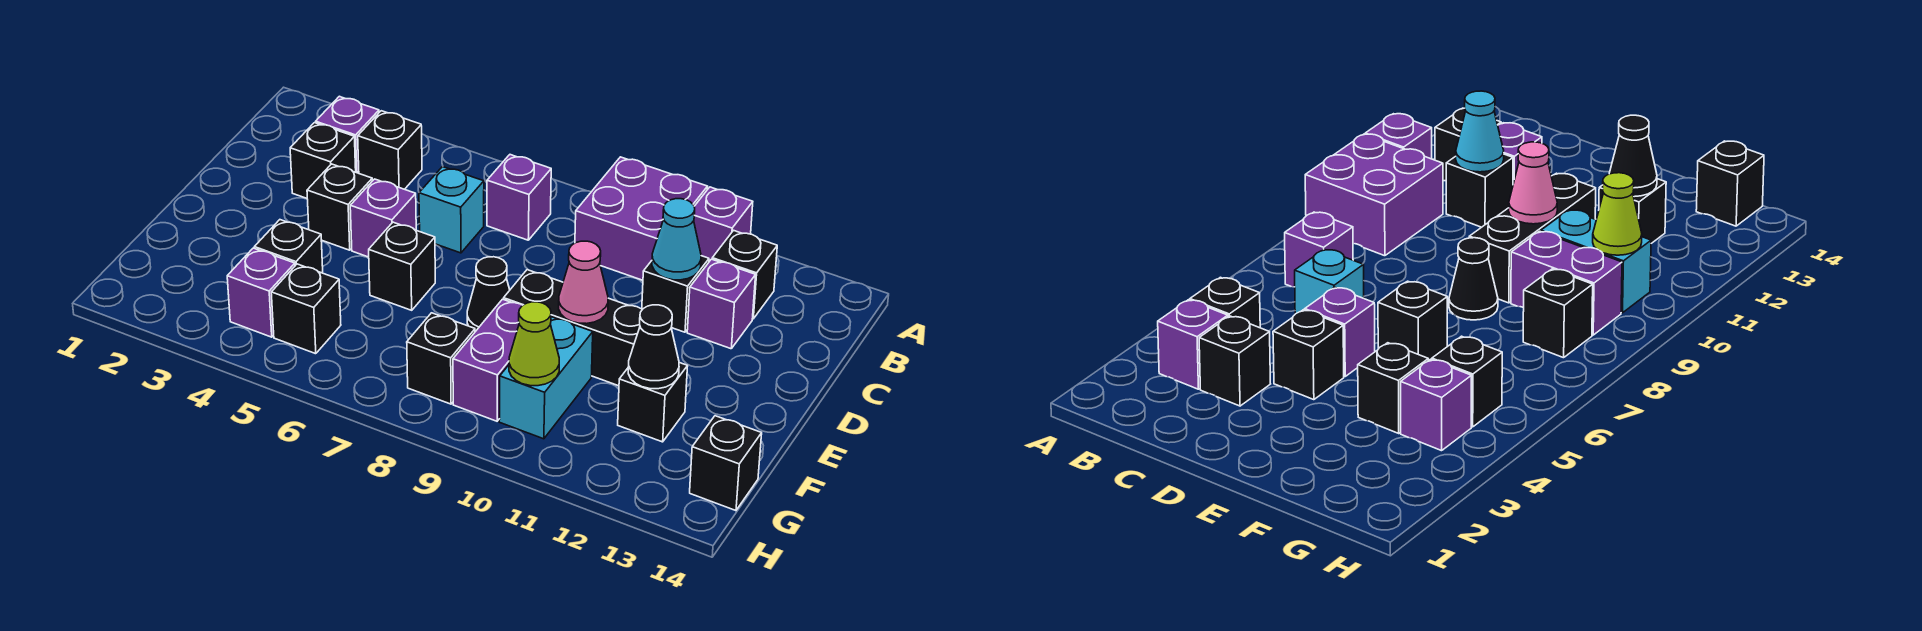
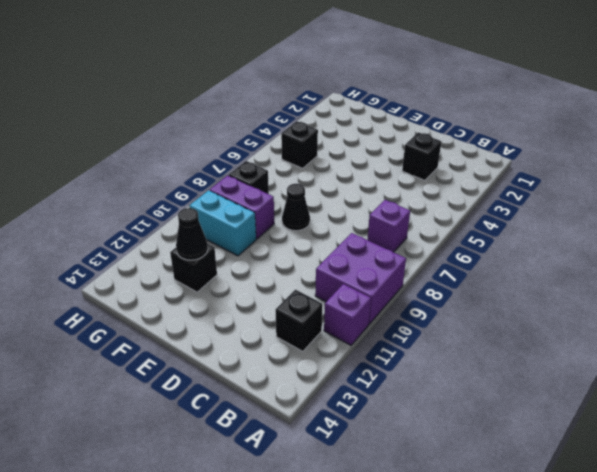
none -> purple 1x1 brick [316,96,379,173]
none -> black 1x1 brick [358,111,422,189]
none -> cyan 1x1 brick [419,167,484,253]

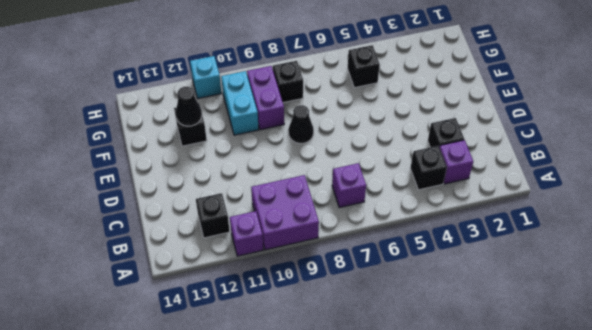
cyan 1x1 brick [190,56,221,98] -> cyan 1x1 brick moved to [419,167,484,253]
none -> black 1x1 brick [642,256,709,332]
none -> purple 1x1 brick [687,259,756,349]
none -> black 1x1 brick [307,164,372,250]

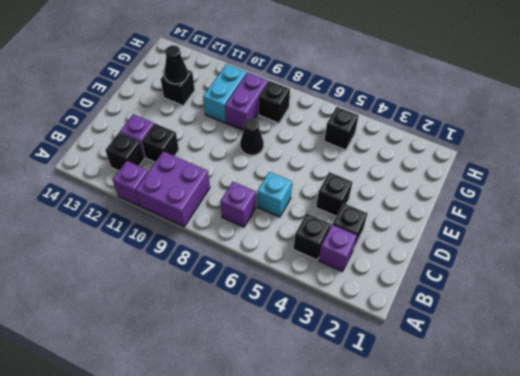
none -> purple 1x1 brick [350,179,416,257]
none -> black 1x1 brick [369,222,435,310]
none -> black 1x3 brick [504,270,642,386]

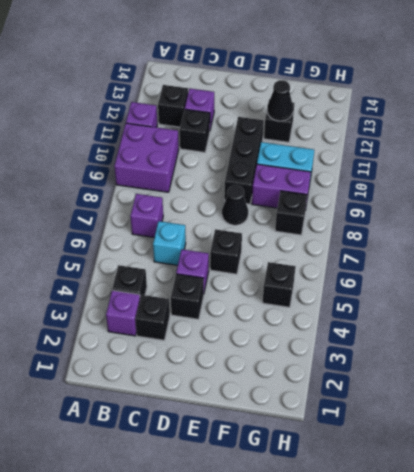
none -> black 1x1 brick [254,220,323,273]
none -> purple 1x1 brick [227,248,295,337]
none -> black 1x1 brick [690,416,762,511]

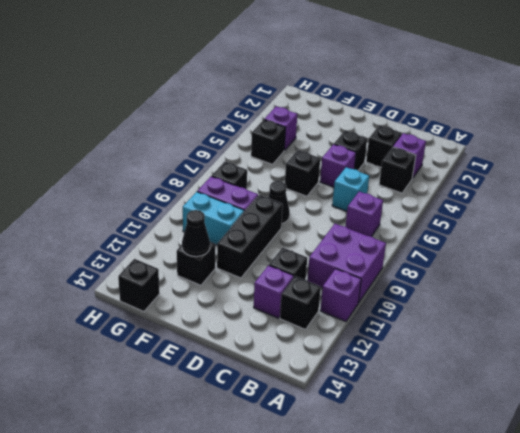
none -> black 1x1 brick [254,220,323,273]
none -> cyan 1x1 cone [652,199,701,280]
none -> pink 1x1 cone [559,241,608,324]

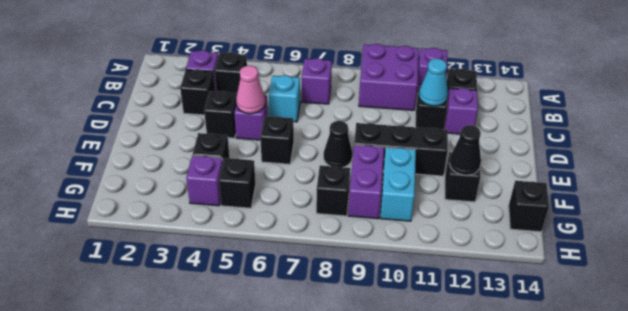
pink 1x1 cone [236,66,265,114] -> pink 1x1 cone moved to [559,241,608,324]
none -> lime 1x1 cone [509,302,559,386]

